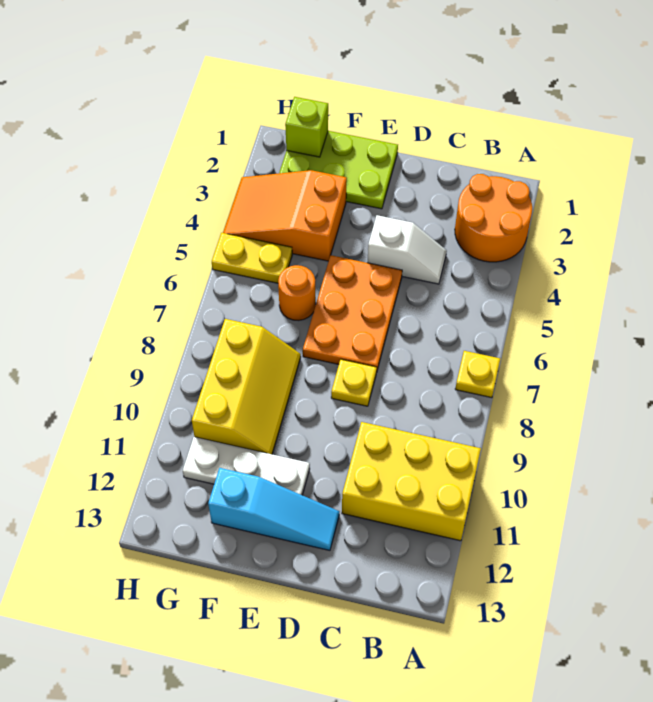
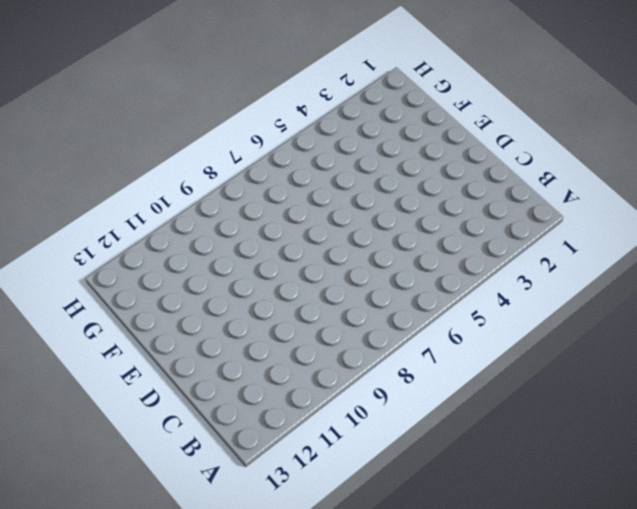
none -> orange 2x2 round brick [455,174,532,262]
none -> yellow 1x1 plate [455,351,500,398]
none -> yellow 2x3 brick [342,422,481,541]

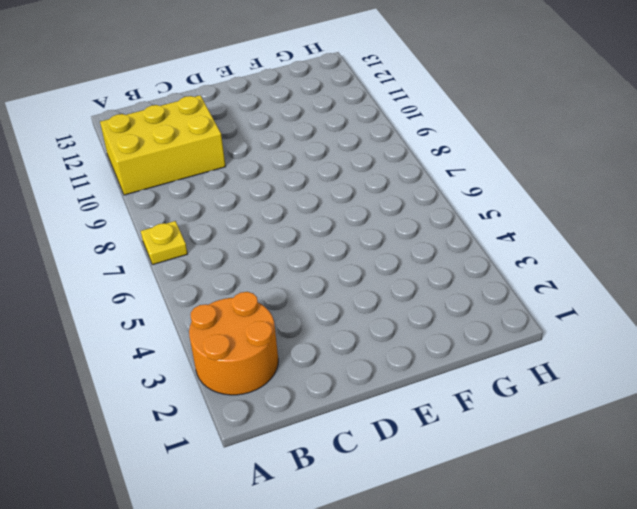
none -> white 1x2 slope [367,215,447,284]
none -> orange 2x3 plate [303,255,402,370]
none -> yellow 1x1 plate [331,359,377,406]

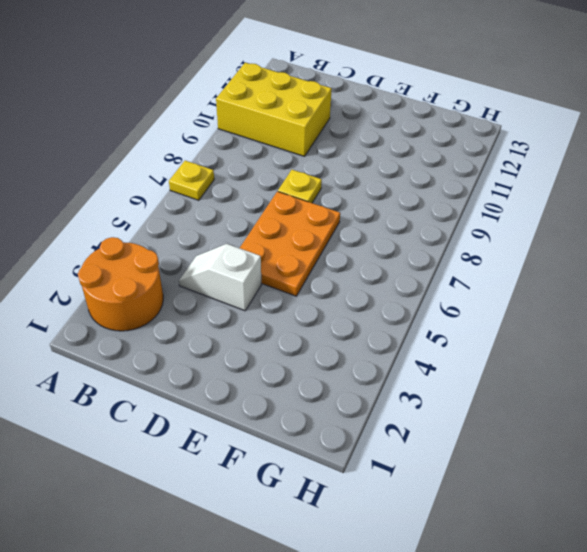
none -> cyan 1x3 slope [208,468,339,550]
none -> lime 2x3 plate [279,131,398,209]
none -> white 1x3 plate [183,437,310,495]

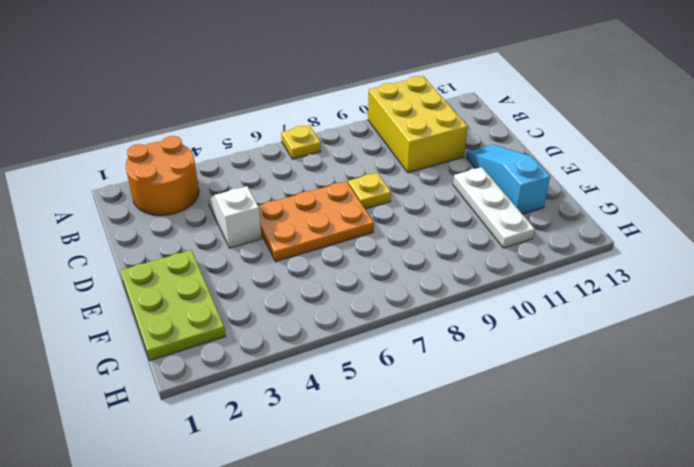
none -> orange 2x3 slope [223,170,347,261]
none -> orange 1x1 round brick [278,265,316,320]
none -> yellow 2x3 slope [192,319,301,454]

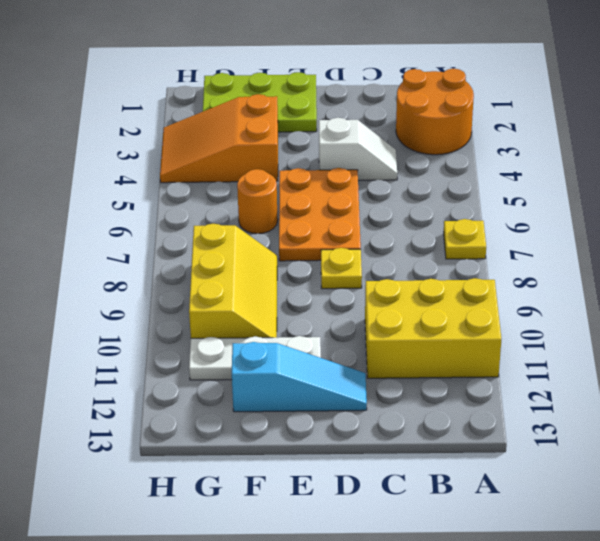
none -> yellow 1x2 plate [212,233,292,283]
none -> lime 1x1 brick [285,97,328,157]

